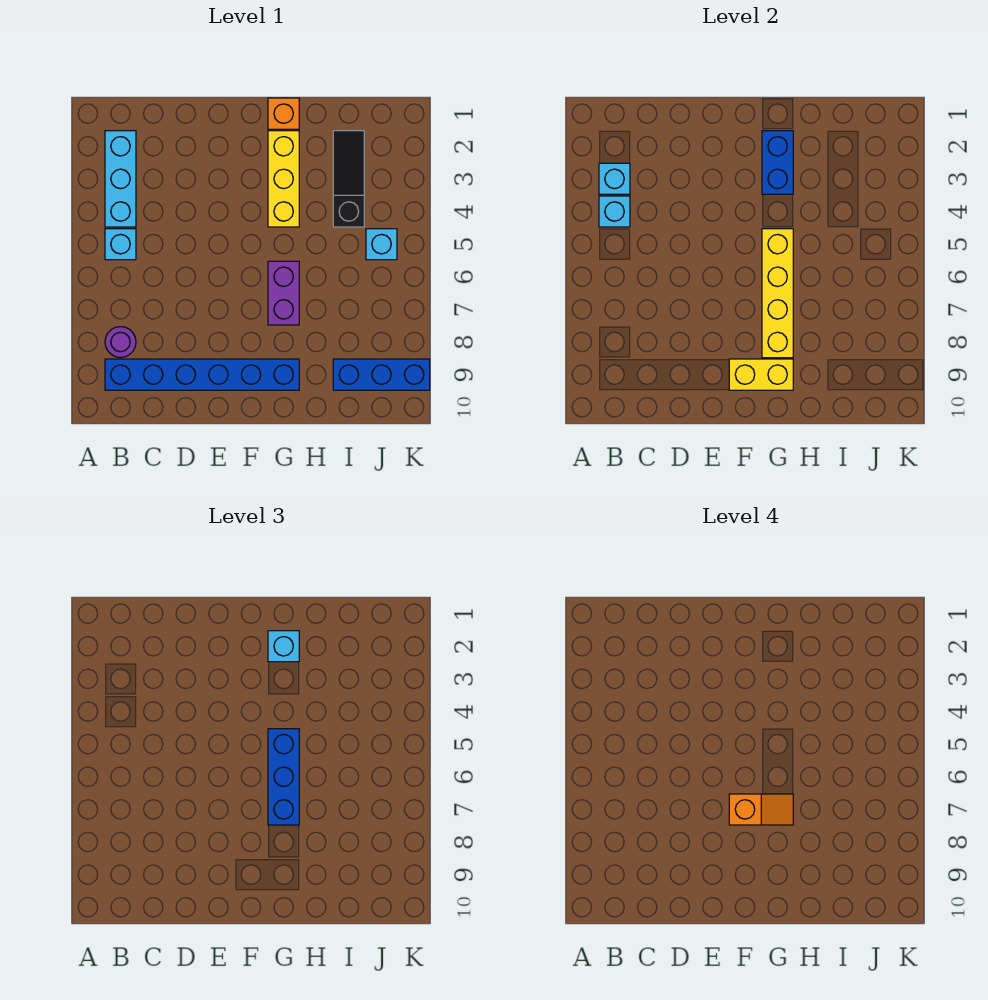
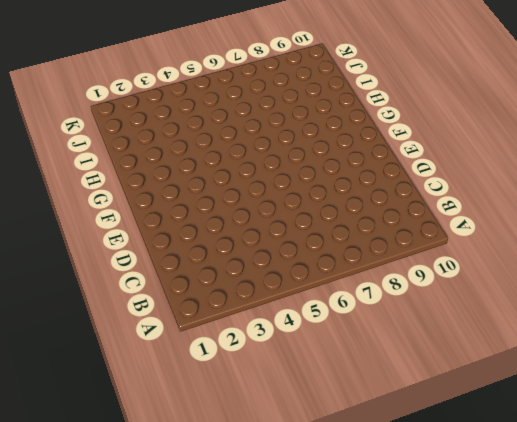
none -> cyan 1x3 brick [105,131,136,227]
none -> cyan 1x1 brick [105,229,136,260]
none -> purple 1x1 round brick [105,327,136,358]

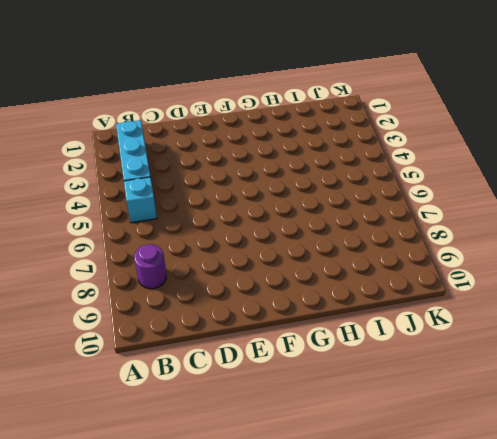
none -> blue 1x6 brick [105,359,299,390]
none -> orange 1x1 brick [268,98,299,129]
none -> yellow 1x3 brick [268,131,299,227]

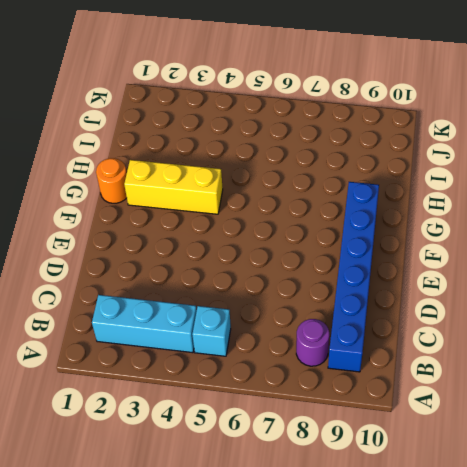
orange 1x1 round brick [96,158,127,203] -> orange 1x1 brick [268,98,299,129]
none -> purple 1x2 brick [268,261,299,325]
none -> black 1x3 slope [333,131,364,227]
none -> blue 1x3 brick [333,359,430,390]

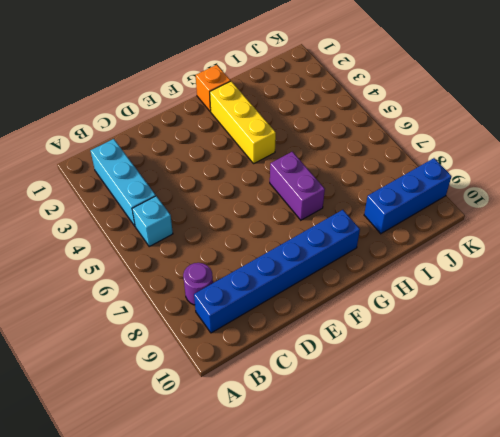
none -> black 1x3 slope [333,131,364,227]
none -> cyan 1x1 brick [366,229,397,260]
none -> cyan 1x1 brick [599,163,630,194]

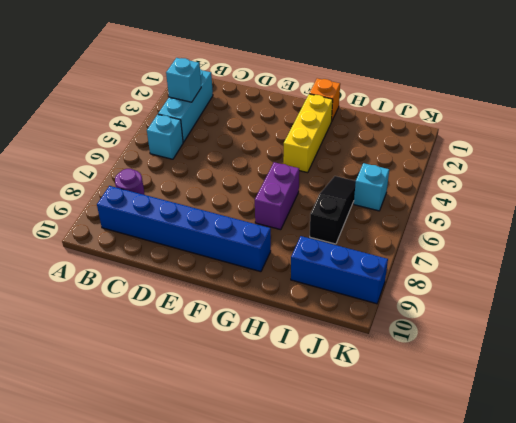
black 1x3 slope [310,176,356,244] -> black 1x3 slope moved to [333,131,364,227]
none -> cyan 1x1 brick [599,196,630,227]
none -> yellow 1x2 brick [729,359,793,390]
none -> blue 1x2 brick [762,131,793,194]

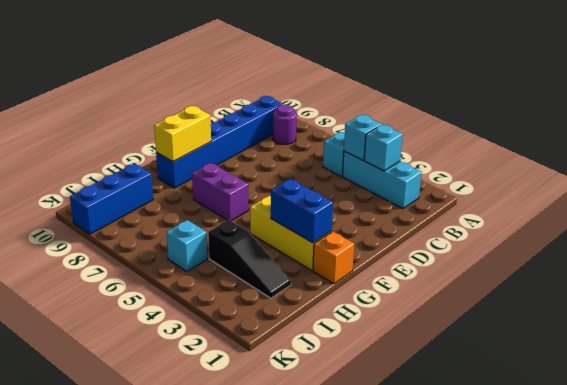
none -> yellow 1x4 brick [762,229,793,358]
none -> cyan 1x1 brick [268,631,299,662]
none -> blue 1x3 brick [268,729,299,825]

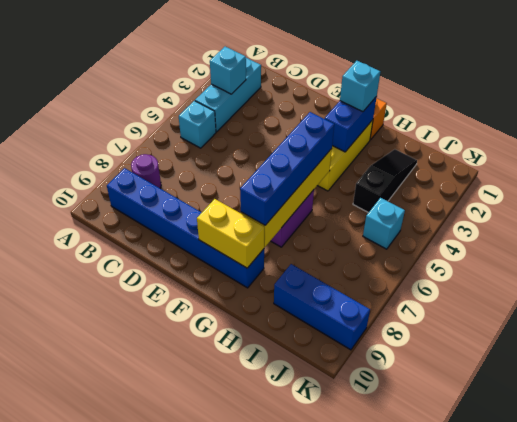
blue 1x4 brick [240,112,334,225] -> blue 1x3 brick [268,729,299,825]
none -> cyan 1x1 brick [599,196,630,227]
none -> orange 1x2 slope [729,794,793,825]

